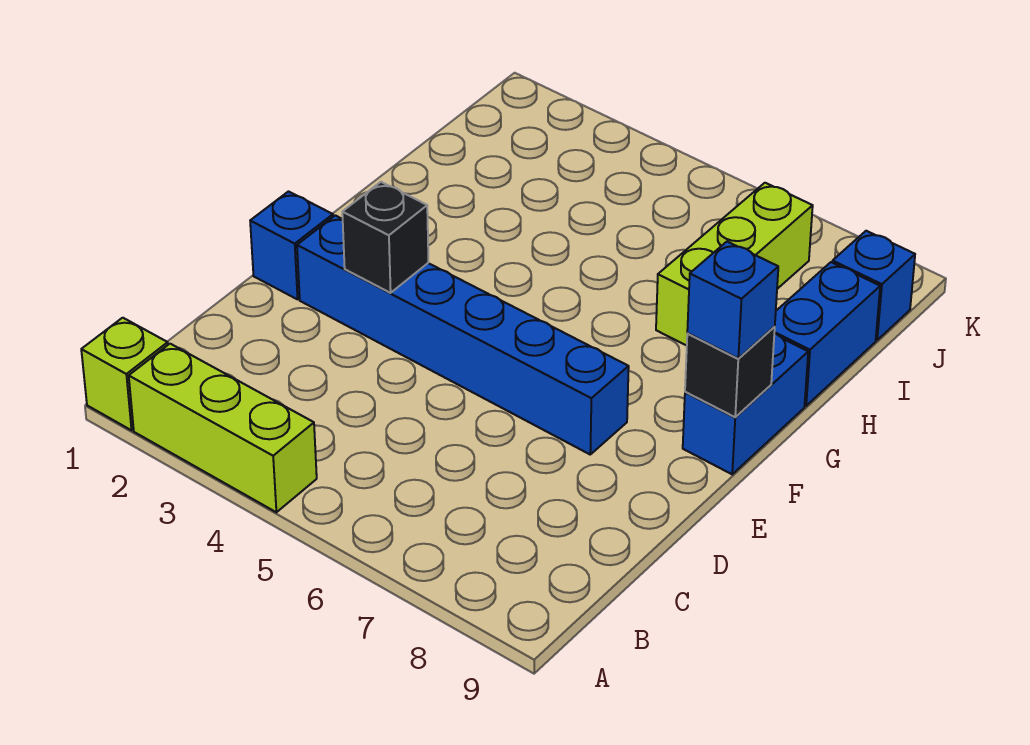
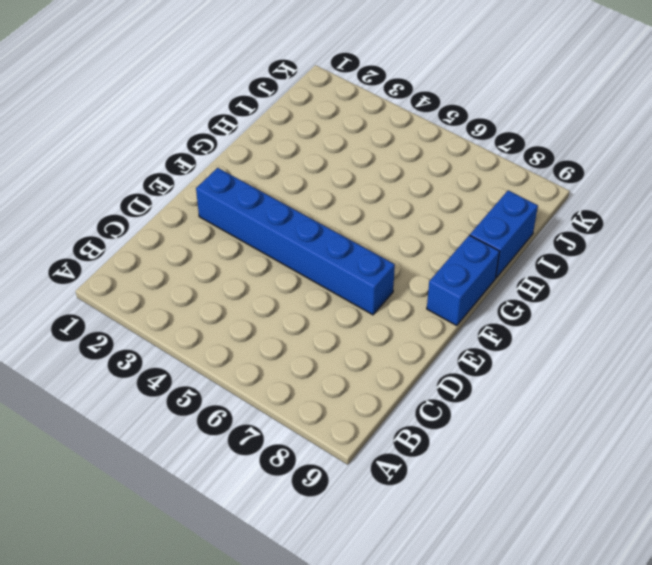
none -> lime 1x1 brick [81,318,168,430]
none -> lime 1x3 brick [129,344,317,512]

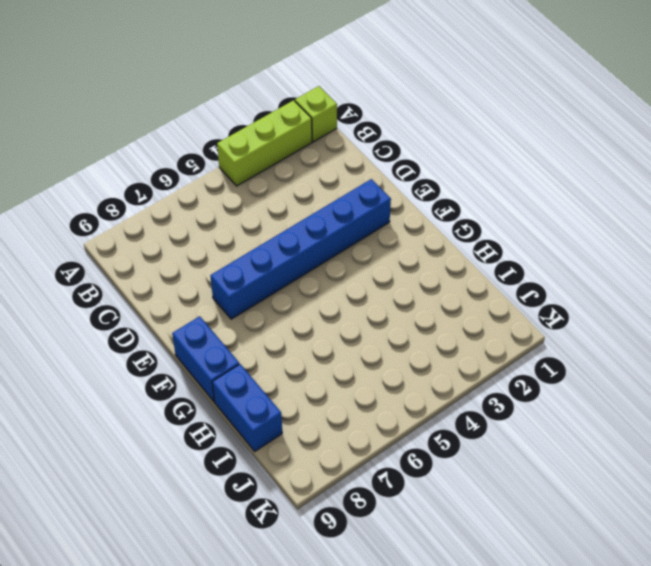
none -> blue 1x1 brick [250,192,333,299]
none -> lime 1x3 brick [656,183,813,346]

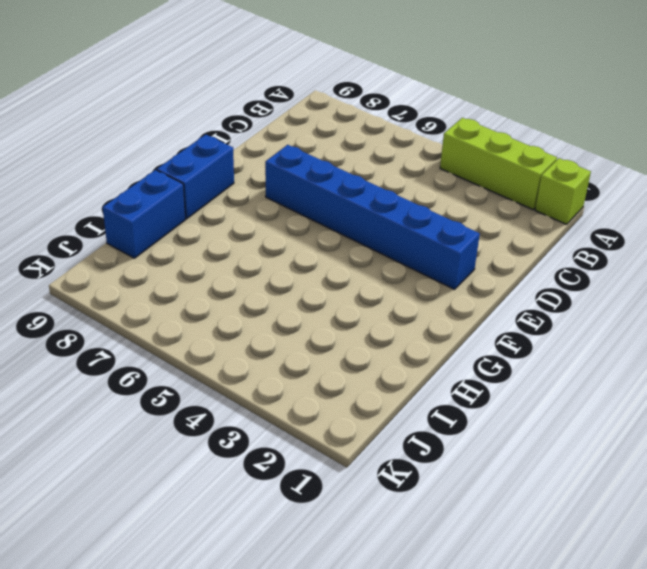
none -> blue 1x1 brick [250,192,333,299]
none -> lime 1x3 brick [656,183,813,346]

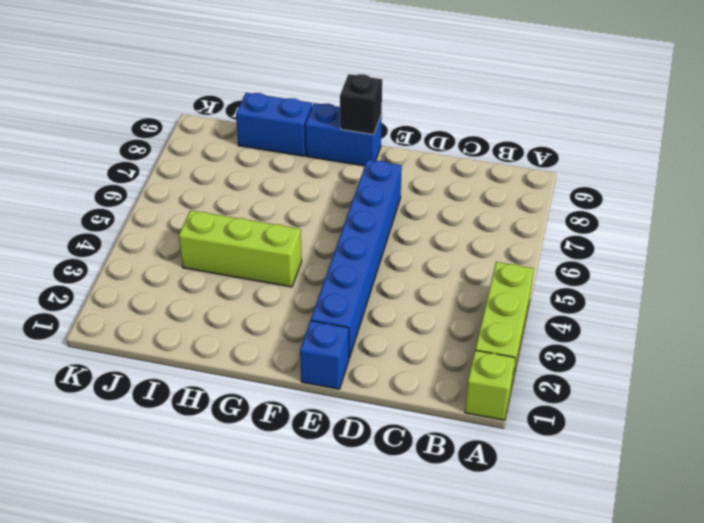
lime 1x3 brick [179,210,302,287] -> lime 1x3 brick moved to [656,183,813,346]
none -> blue 1x1 brick [832,231,915,340]
none -> black 1x1 brick [342,182,428,293]

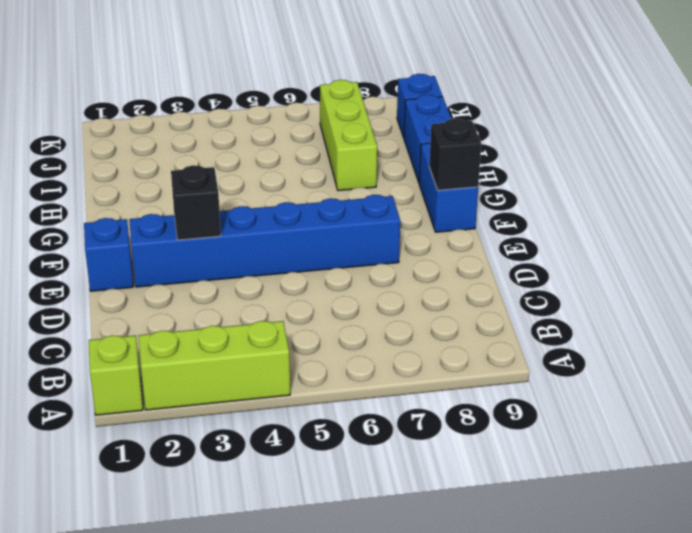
none -> blue 1x1 brick [687,242,778,358]

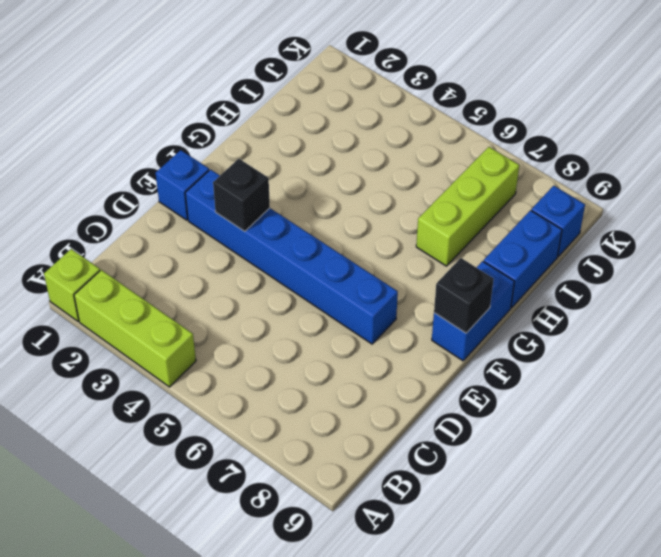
none -> blue 1x1 brick [687,242,778,358]

